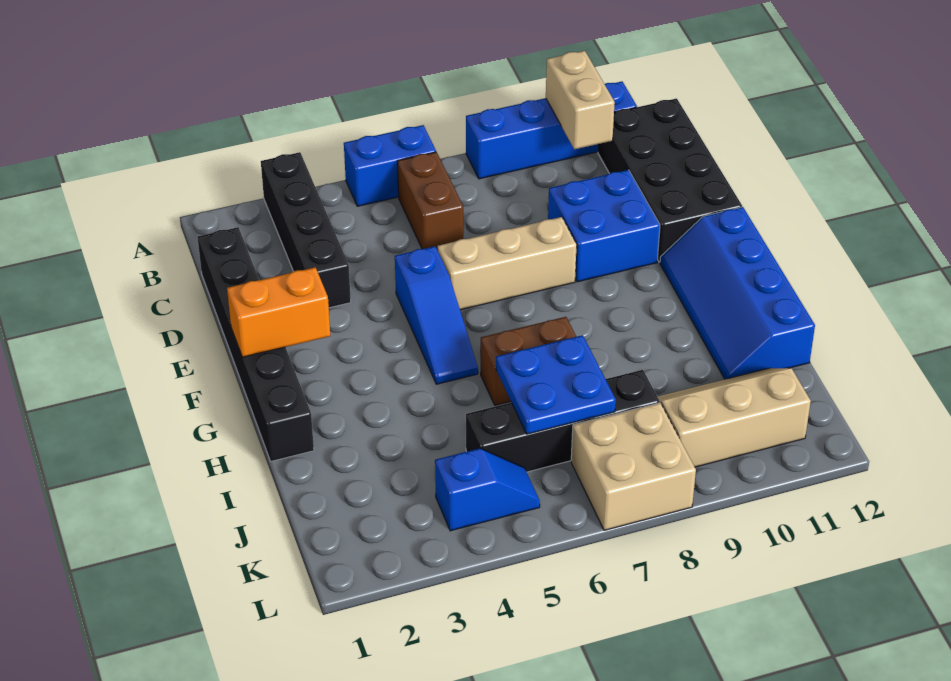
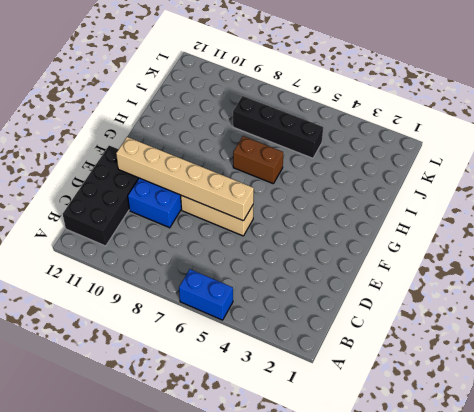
tan 1x6 brick [116,137,254,221] -> none
none -> black 1x4 brick [261,152,351,308]
none -> blue 1x4 brick [466,82,637,179]
none -> brown 1x2 brick [397,152,463,250]

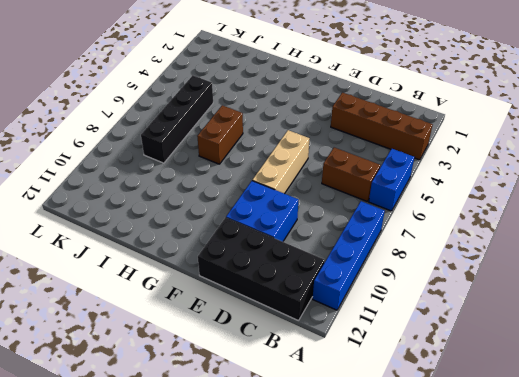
brown 1x4 brick [331,93,433,160] -> black 1x4 brick [261,152,351,308]
none -> black 1x6 brick [198,227,314,461]
none -> blue 1x3 slope [395,246,478,384]
none -> blue 2x4 slope [660,207,815,379]

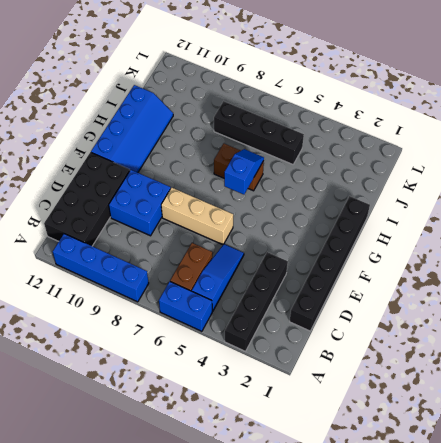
blue 1x3 slope [192,244,244,311] -> blue 1x3 slope moved to [395,246,478,384]
blue 1x2 slope [224,149,264,194] -> blue 1x2 slope turned to [435,448,540,531]
none -> tan 2x3 slope [657,368,811,467]
none -> tan 2x2 brick [571,403,696,530]
none -> tan 1x2 brick [546,51,615,149]

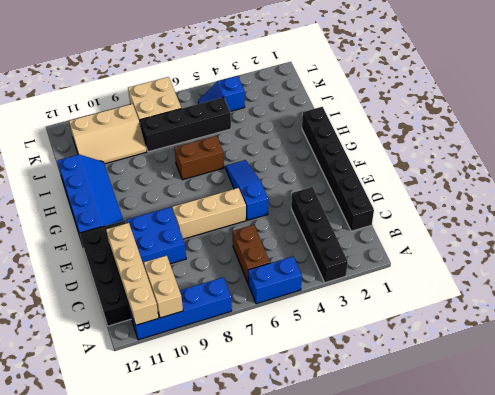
tan 1x4 brick [106,223,159,325] -> none
none -> orange 1x2 brick [227,267,330,357]
none -> blue 2x2 plate [496,335,616,434]

